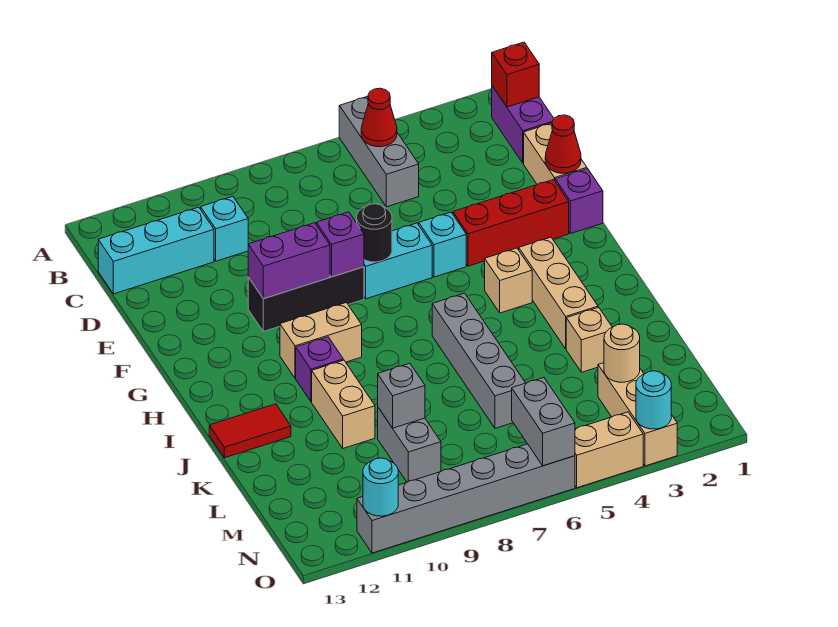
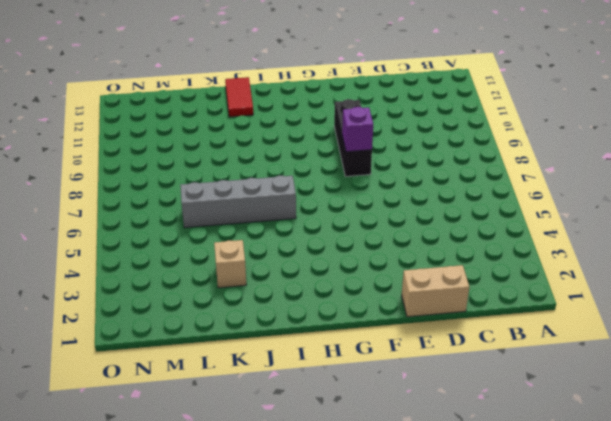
none -> grey 1x3 brick [339,96,419,207]
none -> purple 1x2 brick [492,86,554,163]
none -> cyan 1x1 brick [201,196,248,261]
none -> cyan 1x3 brick [98,207,214,294]

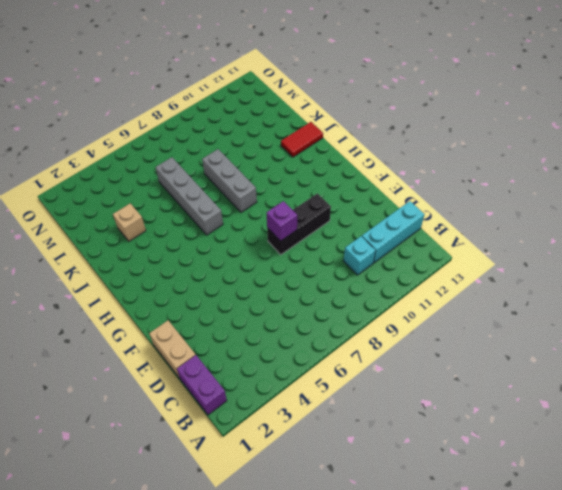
grey 1x3 brick [202,149,257,212] -> grey 1x3 brick moved to [339,96,419,207]
none -> purple 1x1 brick [555,169,603,234]
none -> red 1x3 brick [453,180,569,266]
none -> cyan 1x1 brick [419,212,466,277]
none -> cyan 1x2 brick [364,223,432,299]

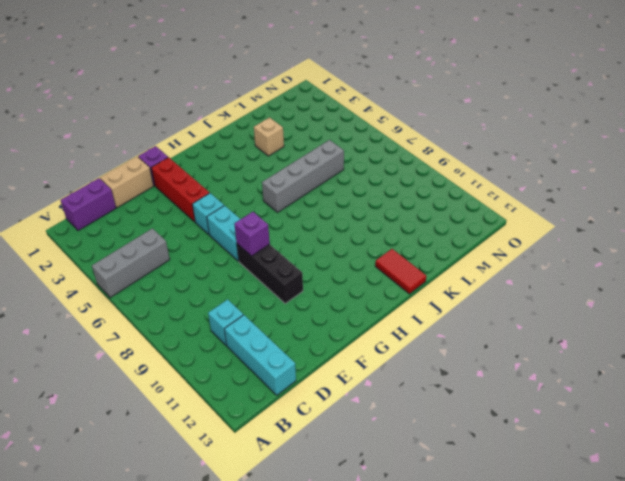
none -> tan 1x3 brick [519,237,598,349]
none -> tan 1x1 brick [485,248,532,313]
none -> tan 1x2 brick [280,303,362,378]
none -> purple 1x1 brick [296,337,343,402]

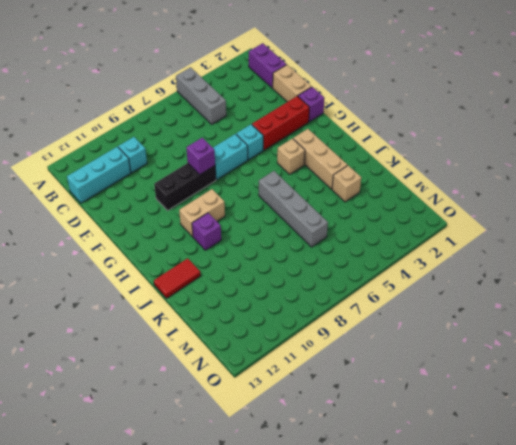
none -> tan 1x2 brick [312,360,375,448]
none -> grey 1x2 brick [378,408,441,482]
none -> tan 1x3 brick [598,363,677,466]
none -> tan 1x2 brick [575,412,643,488]

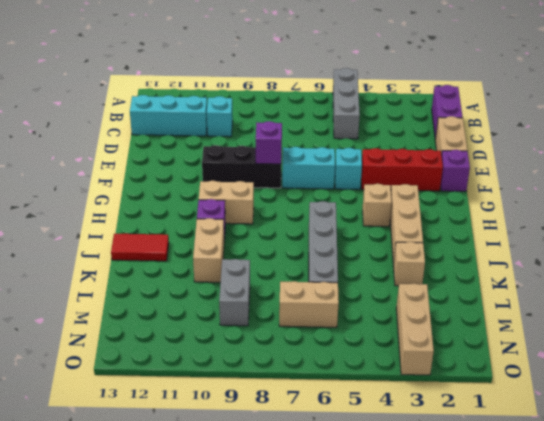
tan 1x2 brick [279,281,339,327] -> tan 1x2 brick moved to [575,412,643,488]
none -> grey 1x6 brick [357,444,575,553]
none -> red 1x1 brick [492,42,539,107]
none -> red 1x1 cone [361,88,397,147]
none -> red 1x1 cone [545,115,581,173]

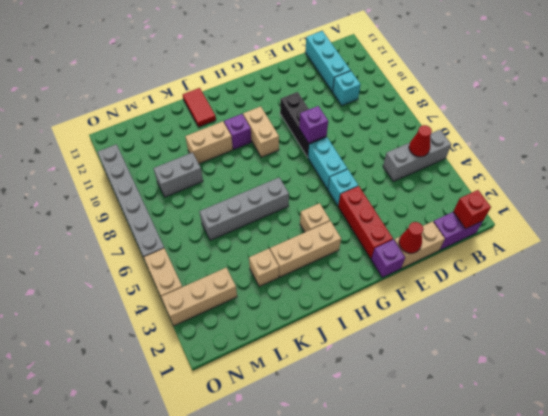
none -> black 1x1 round brick [357,204,392,262]
none -> purple 1x2 brick [248,223,330,299]
none -> grey 1x1 brick [378,363,425,428]
none -> tan 1x1 round brick [604,324,640,382]

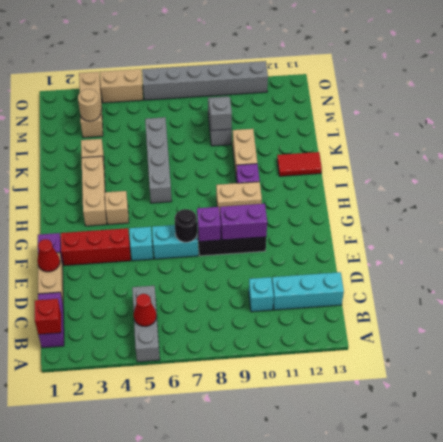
none -> grey 1x2 brick [512,378,575,466]
none -> cyan 1x1 round brick [636,371,671,429]
none -> cyan 1x1 round brick [363,458,398,516]

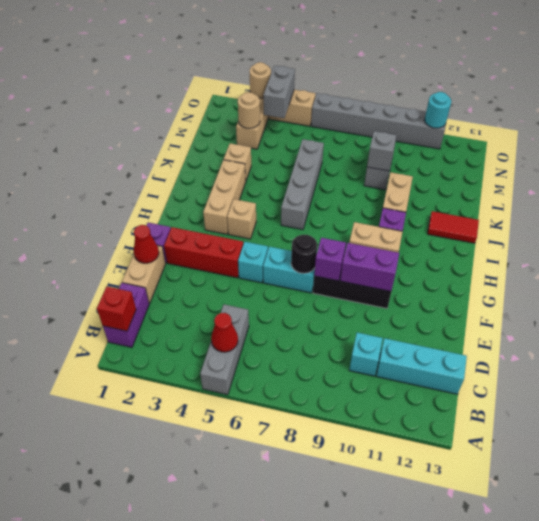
grey 1x2 brick [263,66,295,118] -> grey 1x2 brick moved to [512,378,575,466]
tan 1x1 round brick [250,62,271,98] -> cyan 1x1 round brick [636,371,671,429]

